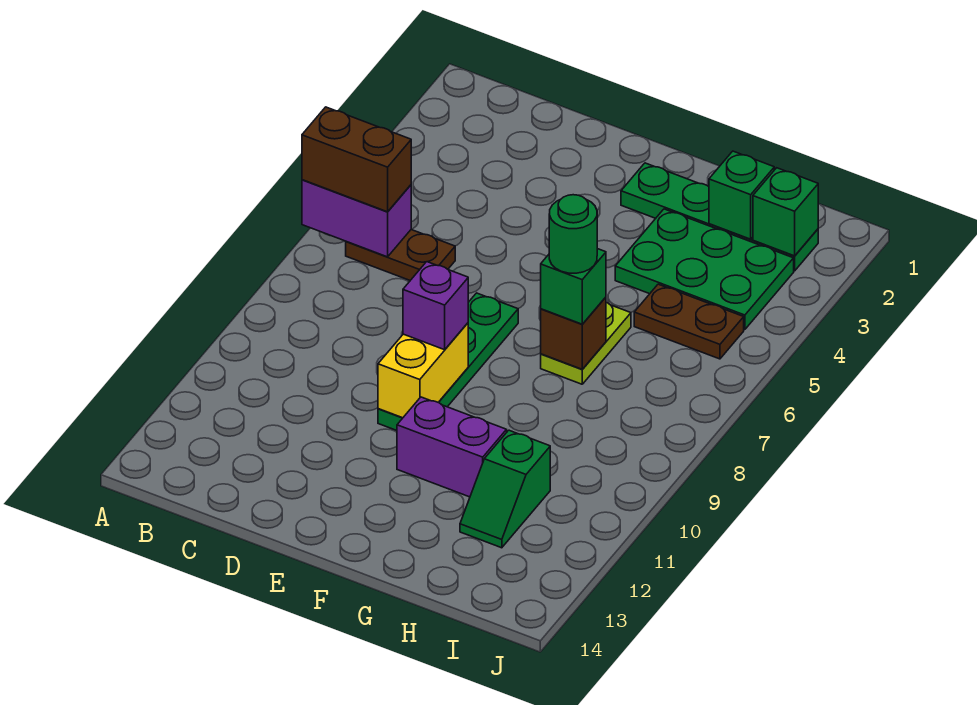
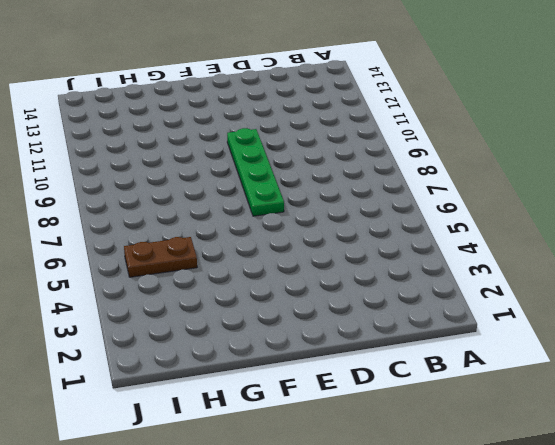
none -> brown 1x2 plate [346,230,455,280]
none -> green 1x4 plate [621,163,818,271]
none -> purple 1x2 brick [397,397,507,497]

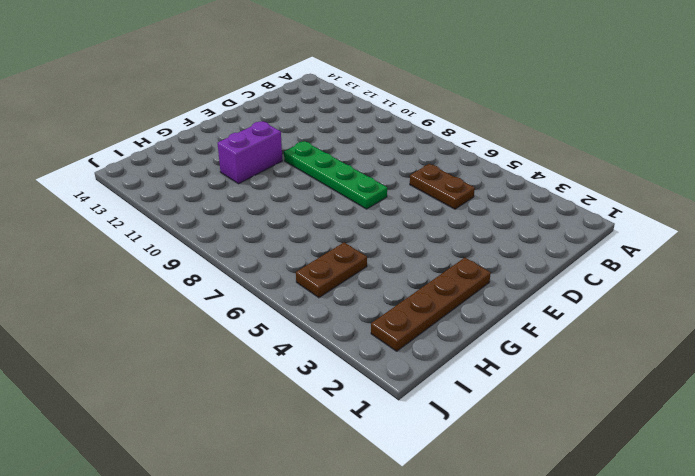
brown 1x2 plate [410,164,475,209] -> brown 1x2 plate turned to [346,230,455,280]
brown 1x4 plate [371,258,491,351] -> green 1x4 plate [621,163,818,271]
none -> green 2x3 plate [615,209,794,330]
none -> lime 1x2 plate [541,302,631,384]
none -> green 1x2 slope [460,430,550,548]

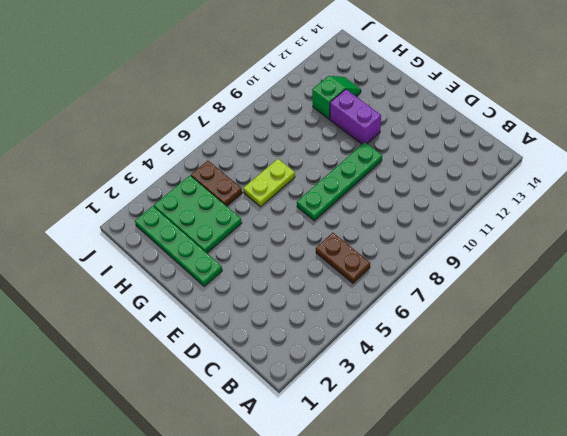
none -> purple 1x2 brick [302,180,411,257]
none -> yellow 1x2 brick [378,323,468,418]
none -> brown 1x1 brick [541,297,606,369]

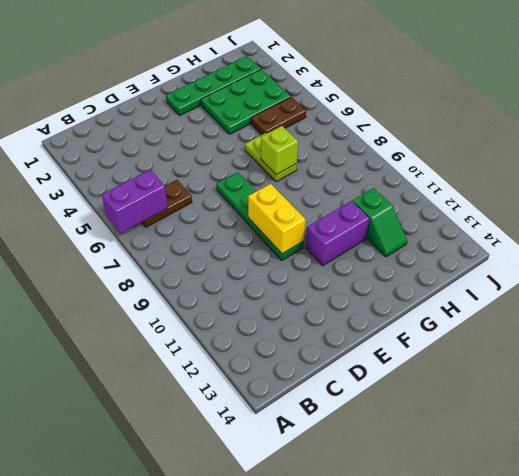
lime 1x1 brick [261,126,298,175] -> brown 1x1 brick [541,297,606,369]
none -> green 1x1 brick [709,151,774,239]
none -> green 1x1 brick [753,168,818,256]
none -> brown 1x2 brick [302,107,411,212]

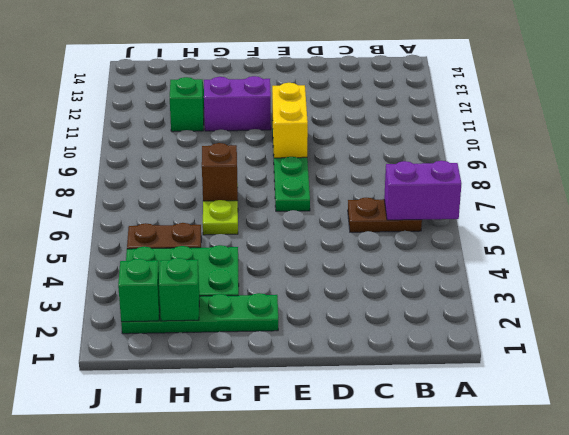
none -> brown 1x2 brick [302,107,411,212]
none -> purple 1x1 brick [403,262,468,350]
none -> green 1x1 brick [541,249,606,324]

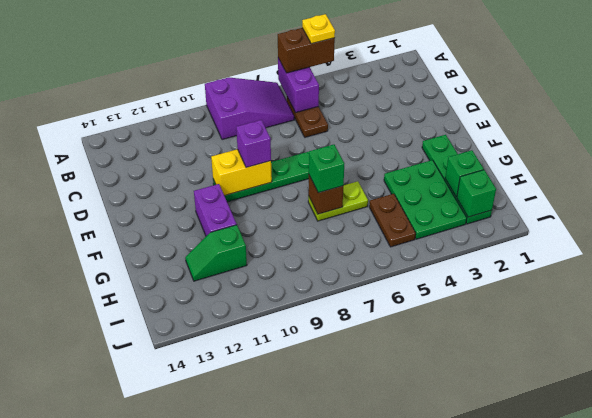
brown 1x2 brick [278,28,335,73] -> brown 1x2 brick turned to [302,107,411,212]
yellow 1x1 plate [302,14,335,44] -> none
purple 2x3 slope [205,77,294,140] -> none
none -> green 1x1 round brick [549,195,597,273]

